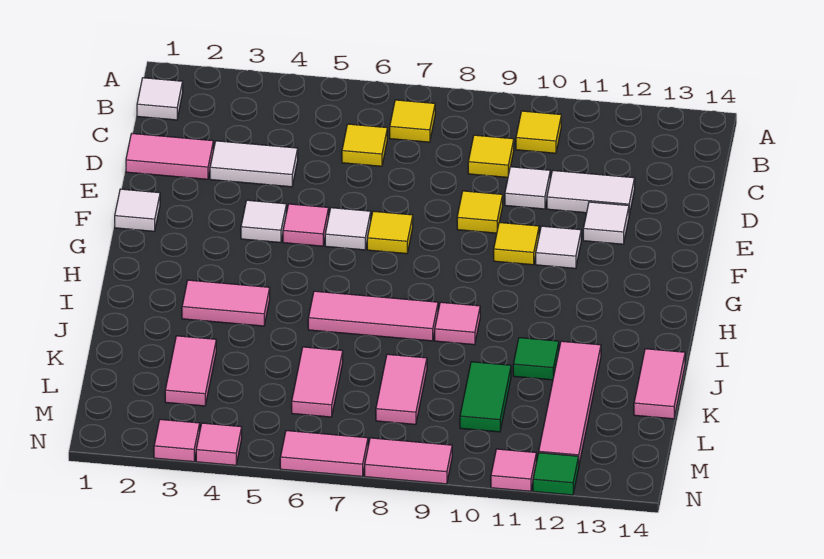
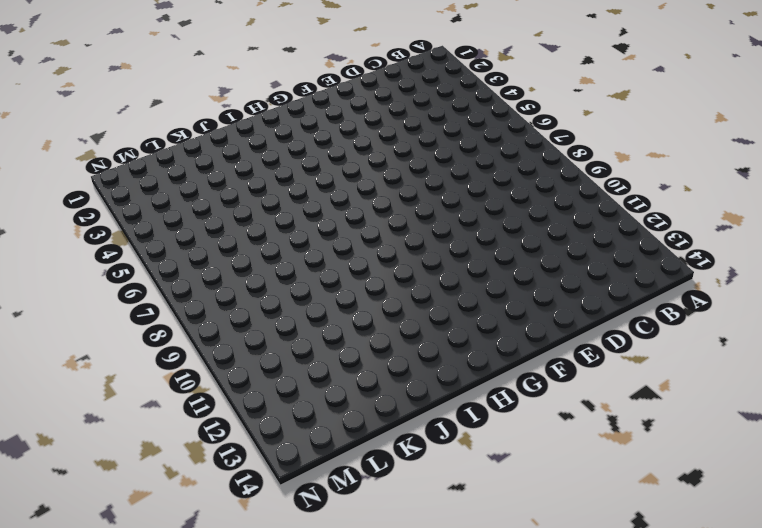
none -> white 1x1 tile [137,78,183,120]
none -> yellow 1x1 tile [390,100,435,142]
none -> yellow 1x1 tile [516,111,561,153]
none -> yellow 1x1 tile [342,124,387,166]

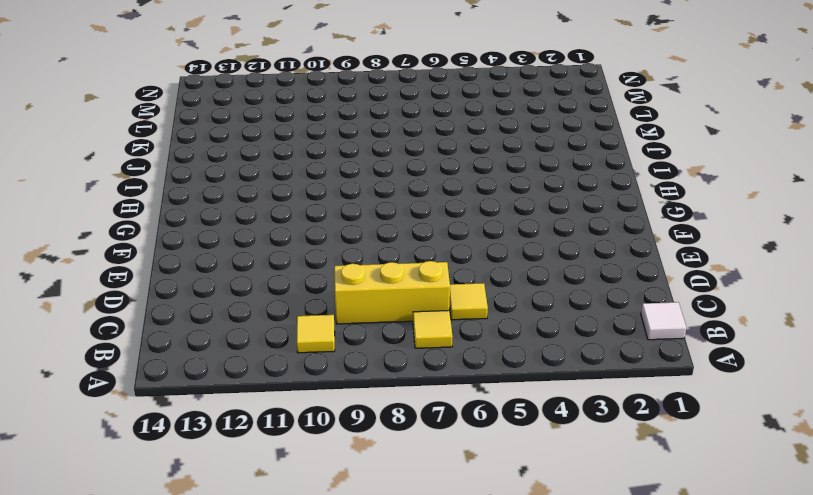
yellow 1x3 brick [334,261,450,324] -> yellow 1x1 tile [468,135,514,177]
none -> pink 1x2 tile [126,133,213,179]
none -> white 1x2 tile [210,141,298,187]
none -> white 1x1 tile [505,167,550,209]
none -> white 1x2 tile [547,171,635,215]

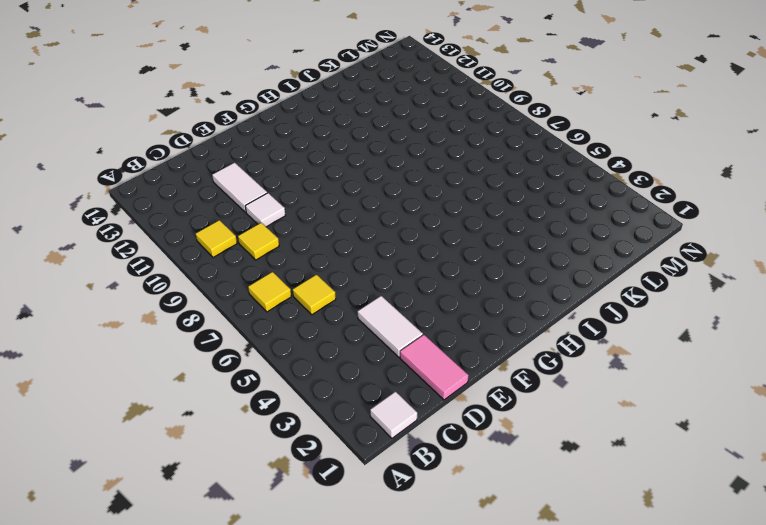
none -> yellow 1x1 tile [457,191,503,233]
none -> white 1x1 tile [583,202,629,244]
none -> white 1x1 tile [115,189,160,231]
none -> white 1x1 tile [241,200,286,243]

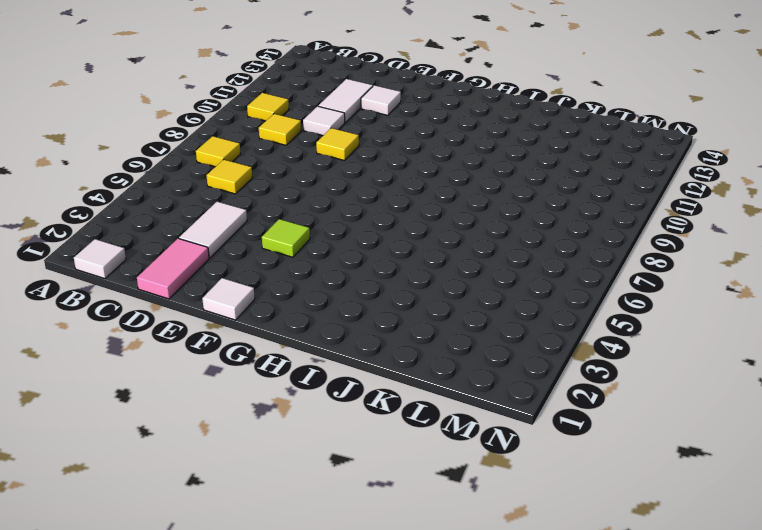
lime 1x1 tile [262,219,310,257] -> white 1x1 tile [241,200,286,243]
none -> pink 1x1 tile [283,204,329,246]
none -> white 1x1 tile [325,208,371,250]
none -> yellow 1x1 tile [367,211,413,254]
none -> yellow 1x1 tile [494,222,539,265]

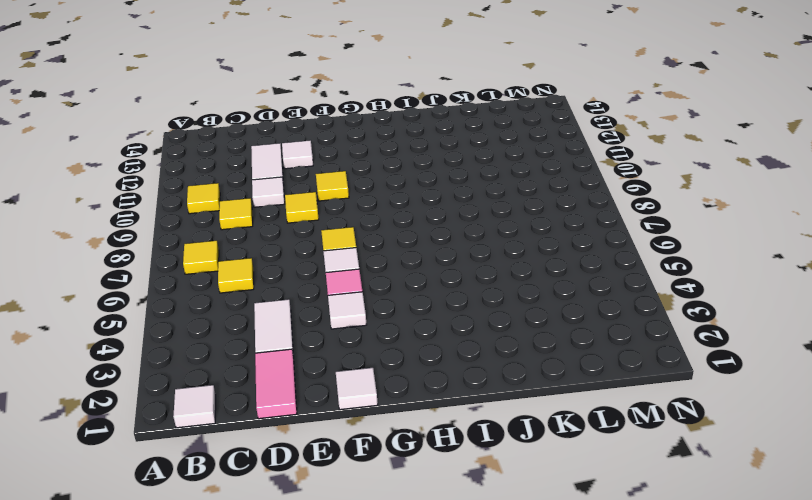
none -> white 1x1 tile [536,226,581,269]
none -> pink 1x2 tile [182,280,270,326]
none -> pink 1x3 tile [308,291,438,341]
none -> pink 1x1 tile [435,302,480,345]

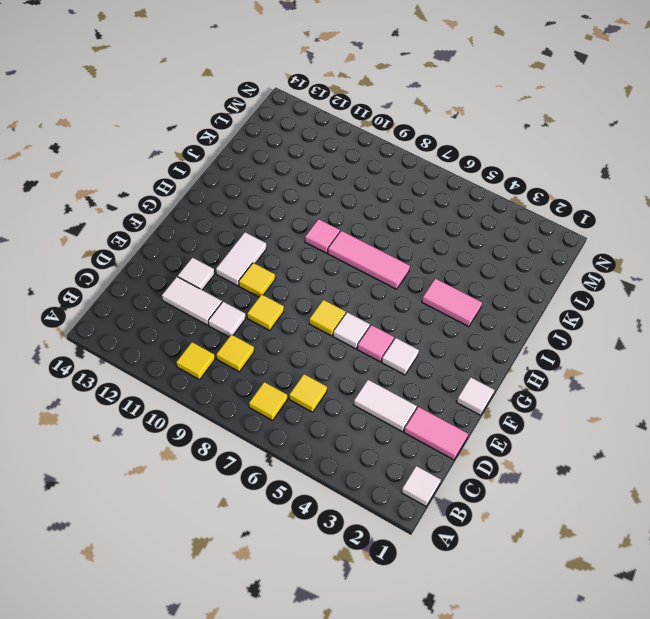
white 1x2 tile [216,232,266,286] -> white 1x1 tile [536,226,581,269]
none -> green 1x1 tile [513,338,559,380]
none -> pink 1x4 tile [539,341,601,464]
none -> pink 1x2 tile [634,349,685,419]
none -> pink 1x2 tile [165,336,216,406]

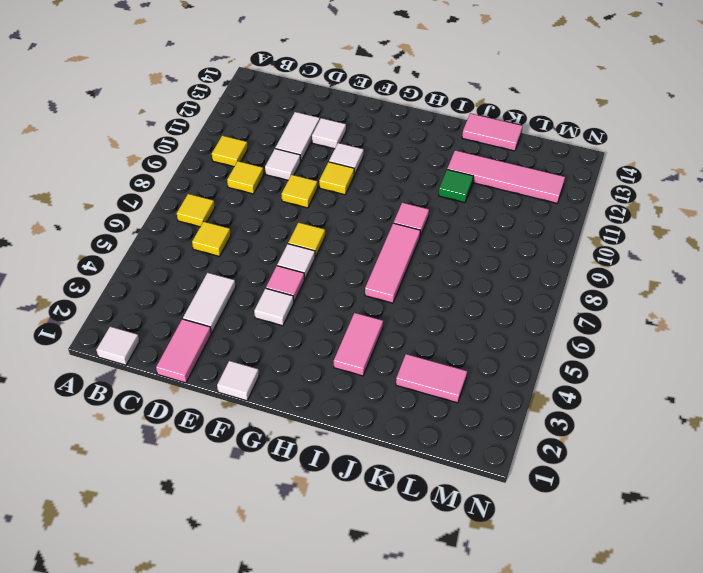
none -> pink 1x2 tile [292,347,343,417]
none -> pink 1x2 tile [376,354,427,425]
none -> green 1x2 tile [460,362,511,432]
none -> pink 1x1 tile [154,419,200,462]

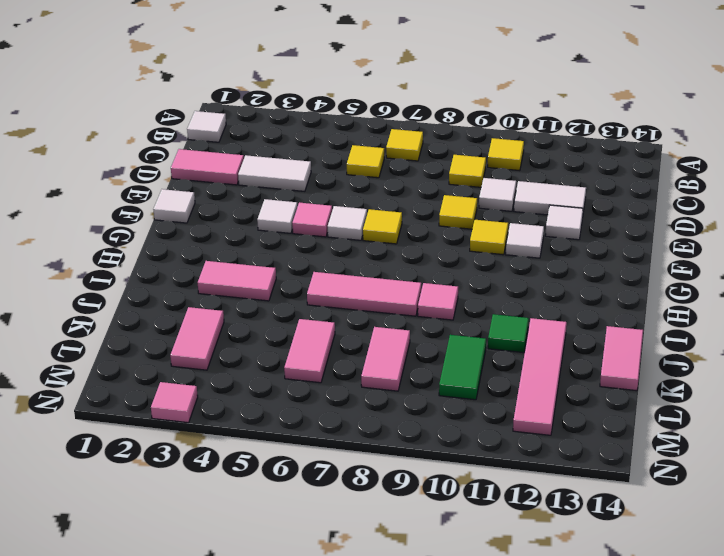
none -> pink 1x1 tile [196,423,242,465]
none -> pink 1x2 tile [280,431,368,476]
none -> pink 1x2 tile [365,438,452,484]
none -> pink 1x1 tile [491,449,536,491]

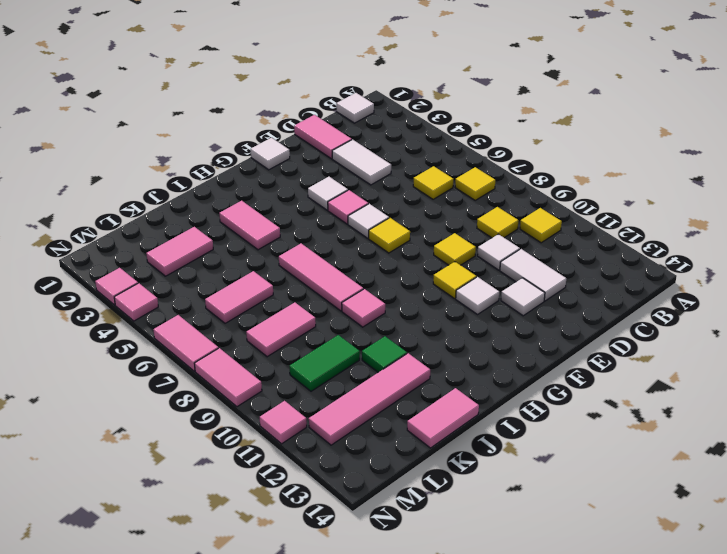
none -> green 1x1 tile [533,453,579,495]

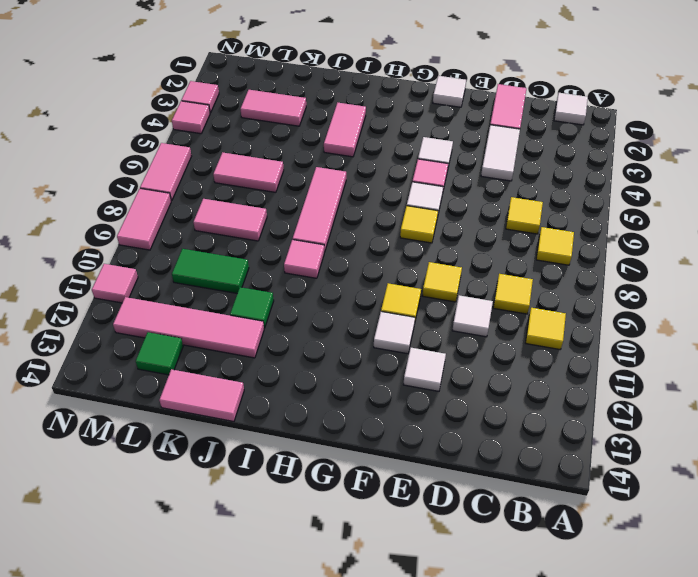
green 1x1 tile [136,332,183,375] -> green 1x1 tile moved to [533,453,579,495]
none -> white 1x2 tile [547,171,635,215]

